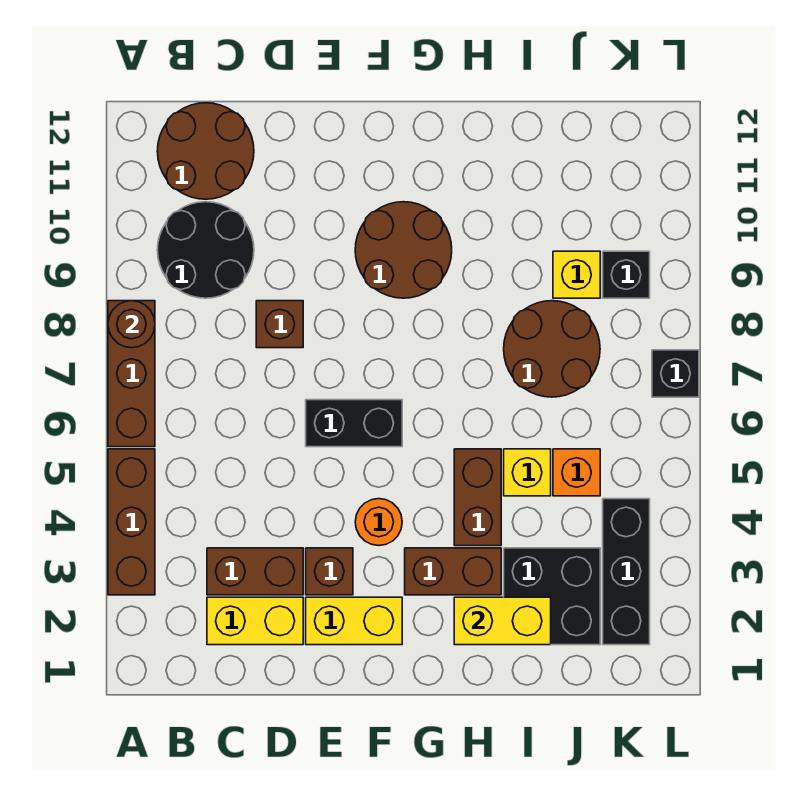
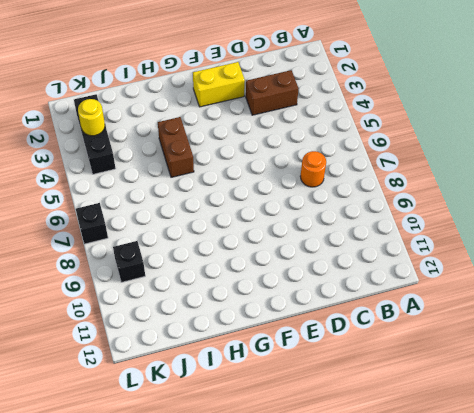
orange 1x1 round brick [300,151,326,187] -> orange 1x1 round brick moved to [355,499,402,546]
yellow 1x1 round brick [78,99,105,136] -> none
none -> brown 1x3 brick [108,449,155,595]
none -> brown 1x3 brick [108,301,155,447]
none -> black 2x2 round brick [157,202,254,298]

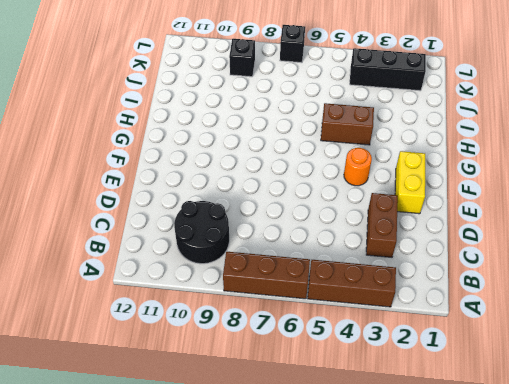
none -> brown 2x2 round brick [157,103,254,199]
none -> yellow 1x2 brick [207,597,303,645]
none -> brown 1x1 brick [256,301,303,348]

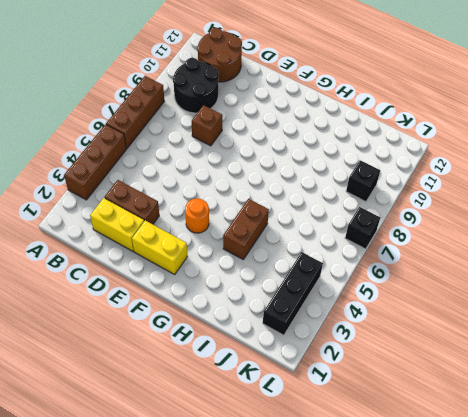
none -> brown 1x1 brick [306,548,353,595]
none -> black 1x2 brick [306,400,402,447]
none -> brown 2x2 round brick [355,202,452,298]

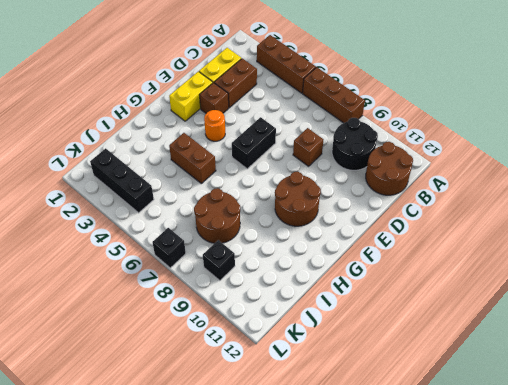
none -> brown 1x2 brick [405,548,501,595]
none -> black 2x2 brick [504,548,600,645]
none -> yellow 1x1 brick [504,449,551,496]

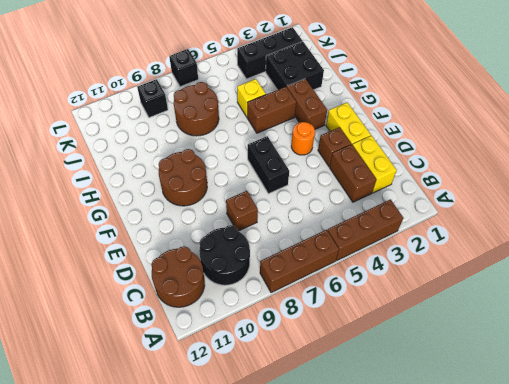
none -> orange 1x1 brick [553,449,600,496]
none -> yellow 1x1 brick [553,251,600,298]
none -> brown 1x1 round brick [108,301,155,348]

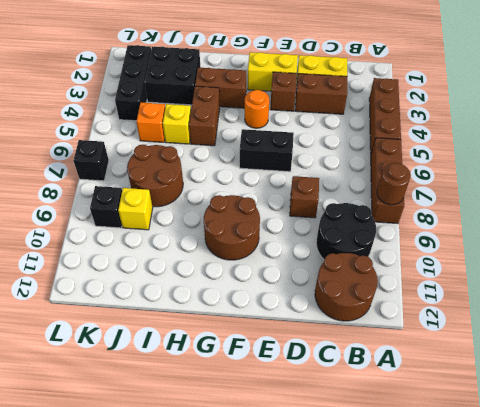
none -> yellow 1x2 brick [454,597,551,645]

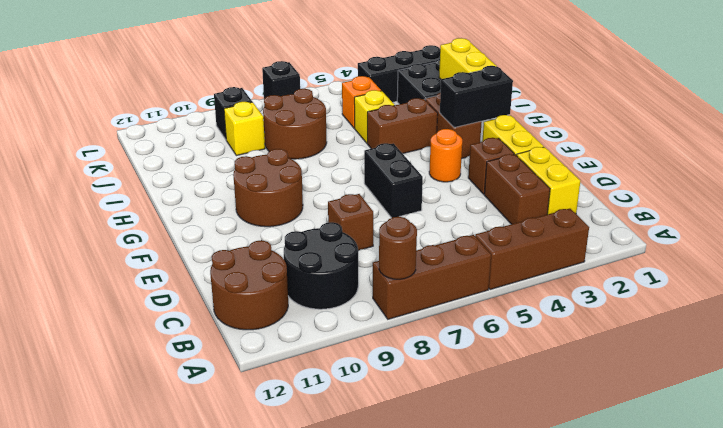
black 1x2 brick [440,66,513,128] -> none

